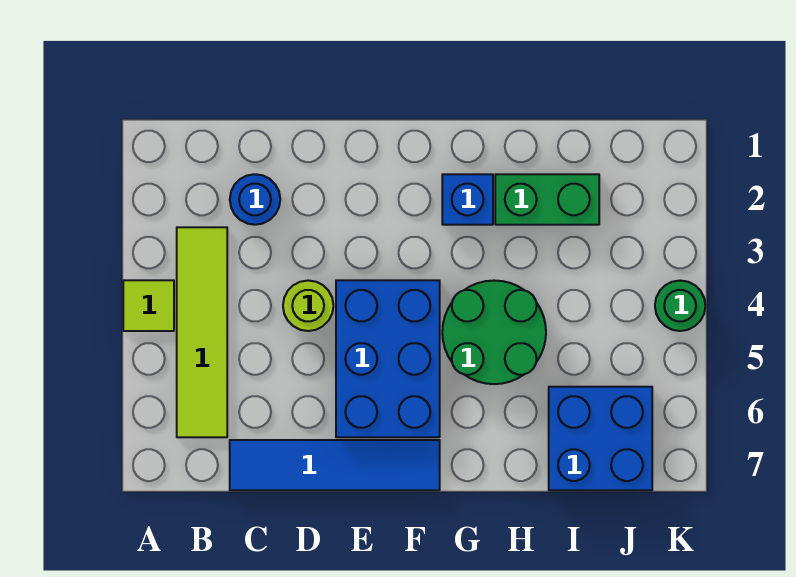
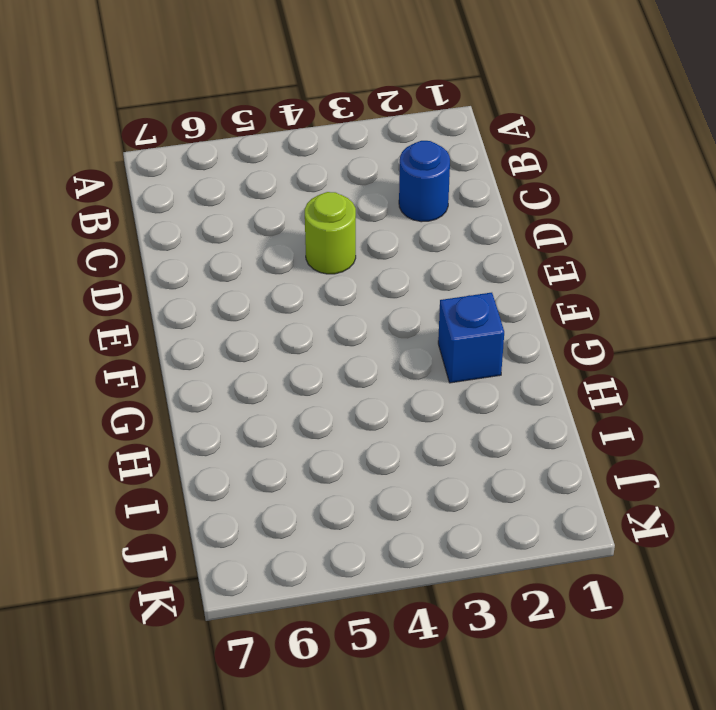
none -> lime 1x1 tile [123,280,174,331]
none -> lime 1x4 tile [177,227,227,437]

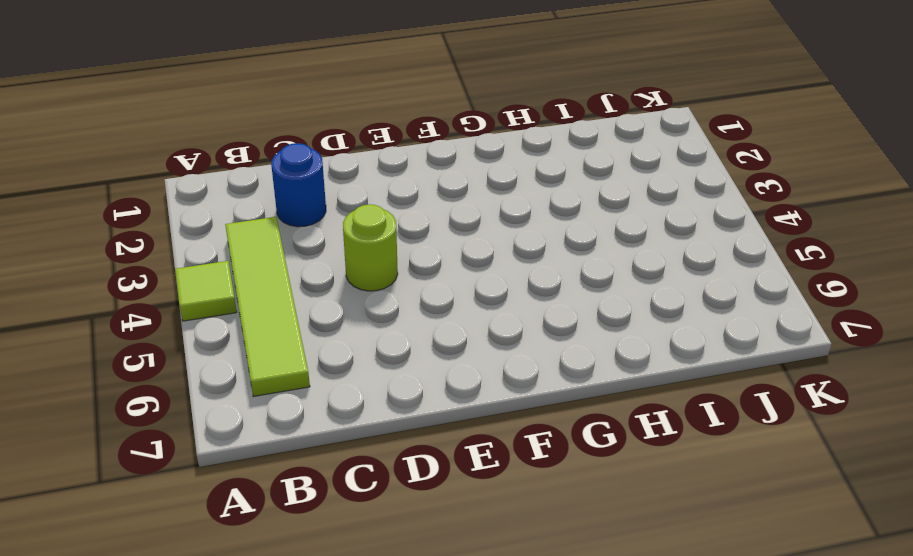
none -> blue 1x4 tile [230,440,440,490]
none -> blue 2x3 brick [336,280,440,437]

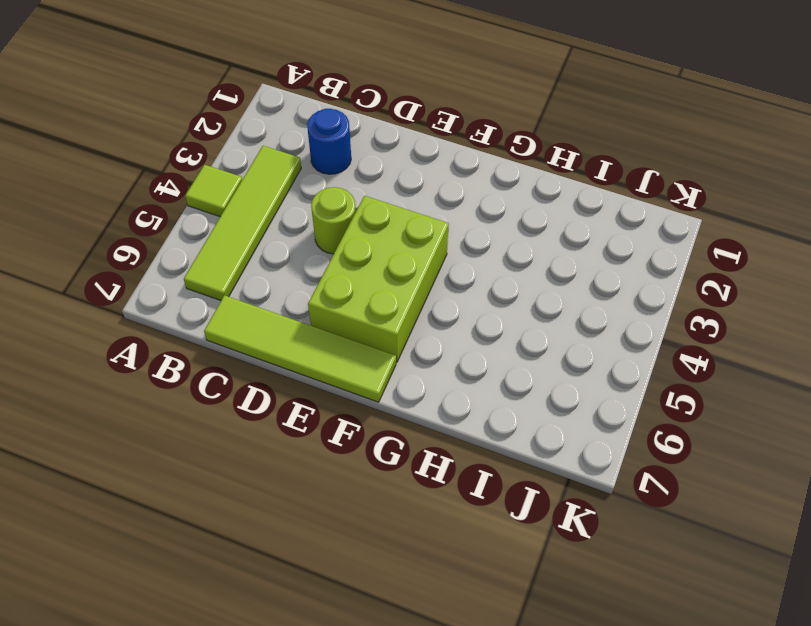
lime 1x4 tile [204,295,396,402] -> blue 1x4 tile [230,440,440,490]
lime 2x3 brick [308,196,449,363] -> blue 2x3 brick [336,280,440,437]
none -> blue 1x1 brick [442,174,493,225]
none -> green 2x2 round brick [442,280,546,384]

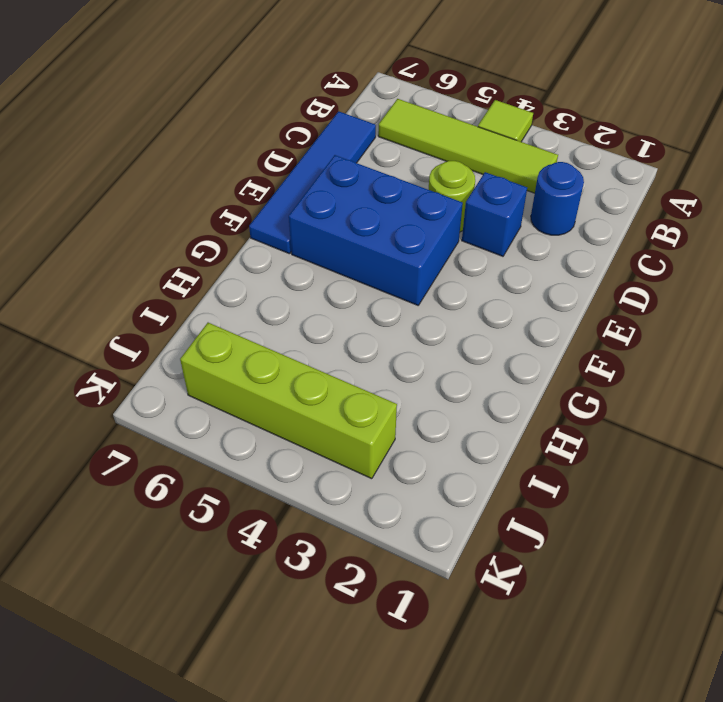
blue 1x1 brick [462,172,527,256] -> blue 1x1 brick moved to [442,174,493,225]
lime 1x4 brick [180,323,397,479] -> blue 2x2 brick [549,387,652,490]
none -> green 2x2 round brick [442,280,546,384]
none -> green 1x2 brick [495,174,599,225]

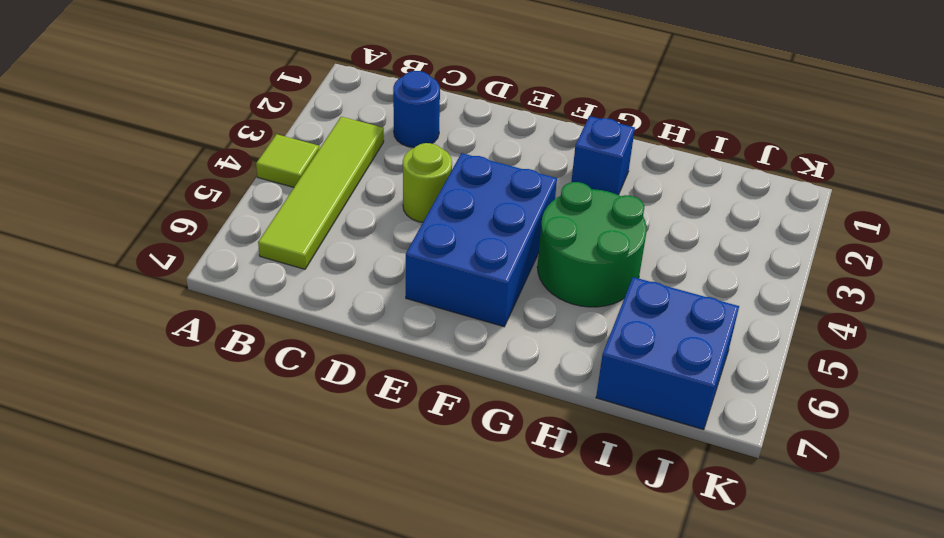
none -> blue 1x4 tile [230,440,440,490]
none -> green 1x2 brick [495,174,599,225]

